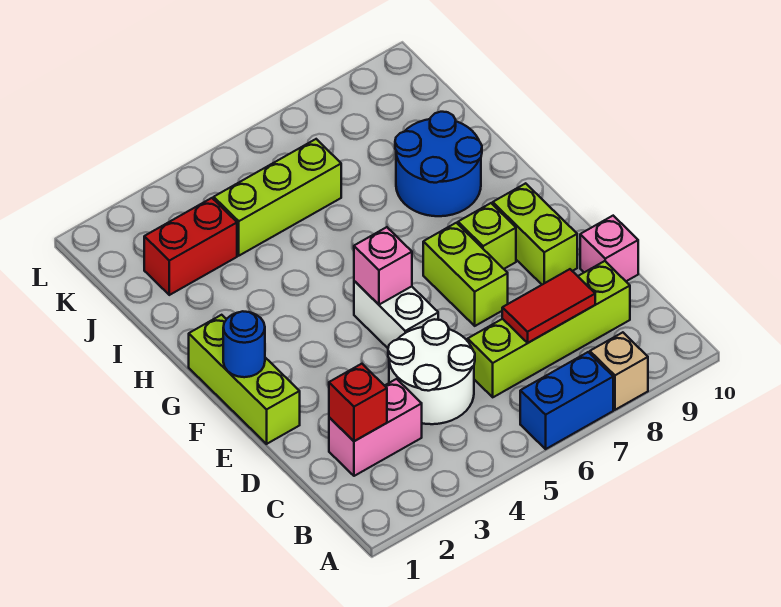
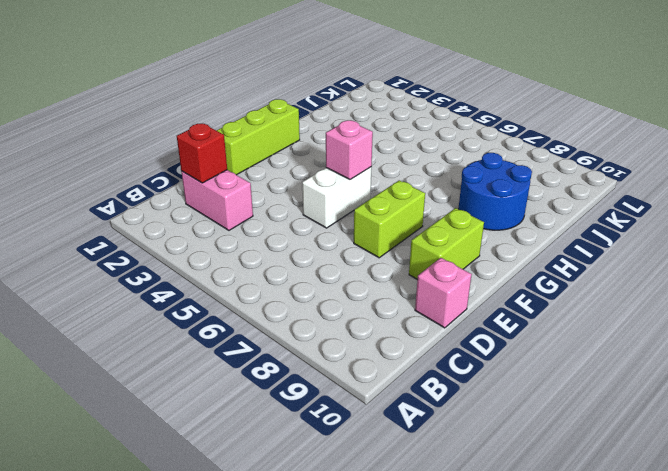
none -> blue 1x2 brick [520,352,613,449]
none -> tan 1x1 brick [590,332,648,410]
none -> white 2x2 round brick [388,319,475,424]

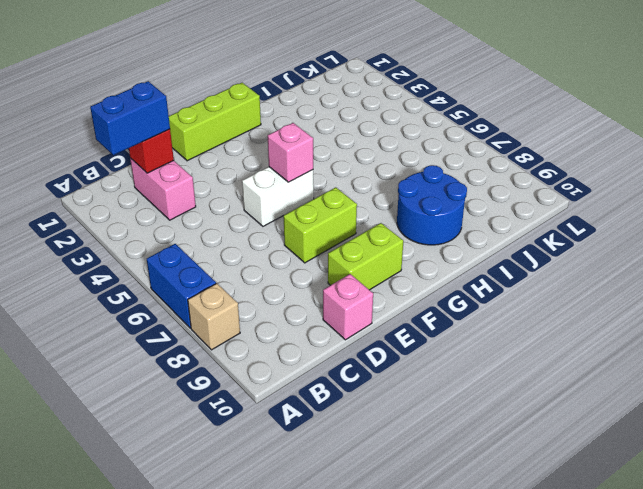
blue 1x2 brick [90,81,170,155] -> none
none -> white 2x2 round brick [388,319,475,424]
none -> lime 1x4 brick [468,261,630,397]
none -> lime 1x1 brick [458,203,516,269]

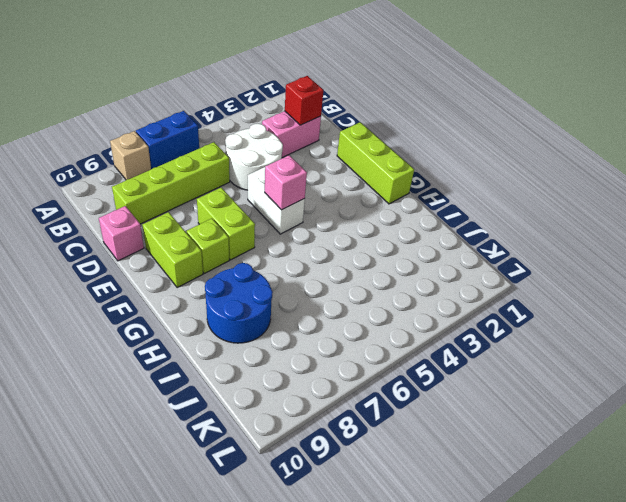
none -> red 1x2 brick [144,198,237,295]
none -> lime 1x3 brick [214,139,341,256]
none -> red 1x2 tile [502,269,595,343]

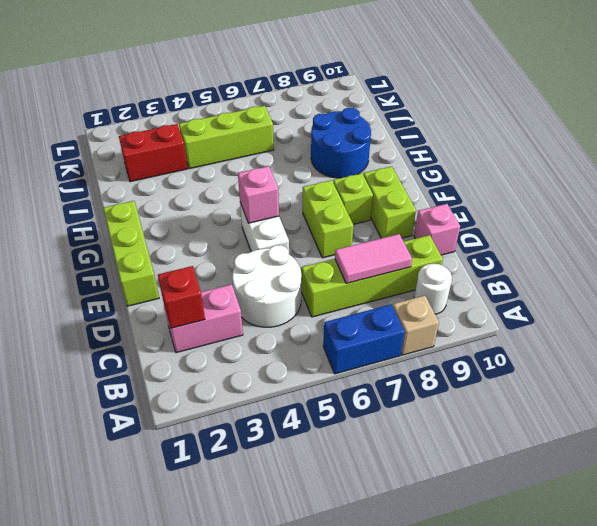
white 1x1 round brick [414,264,452,314] -> none
pink 1x2 tile [335,234,412,283] -> red 1x2 tile [502,269,595,343]
none -> blue 1x1 round brick [223,311,265,377]

